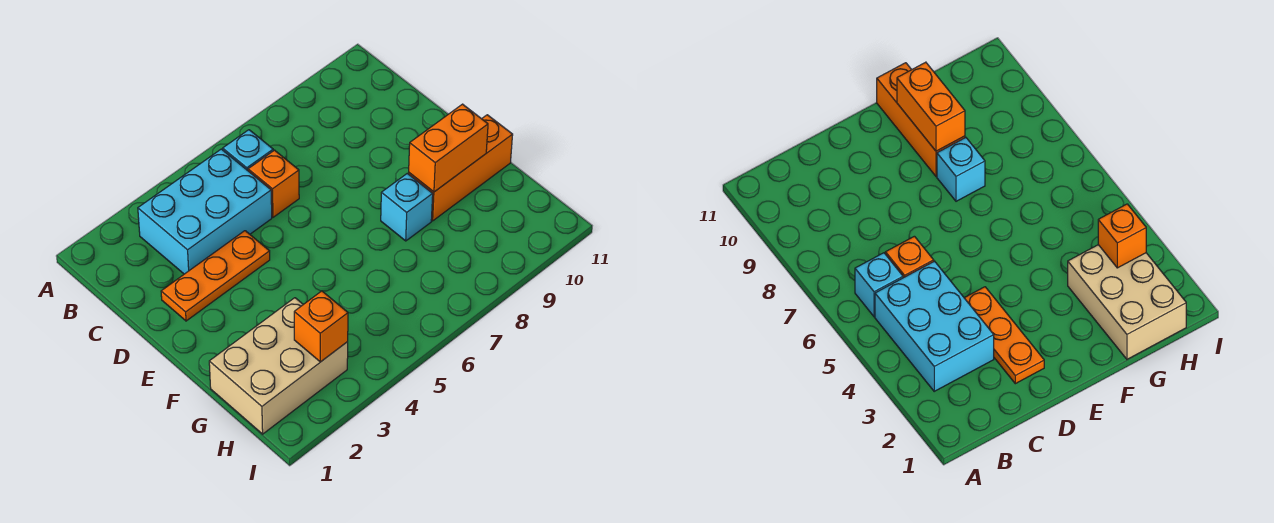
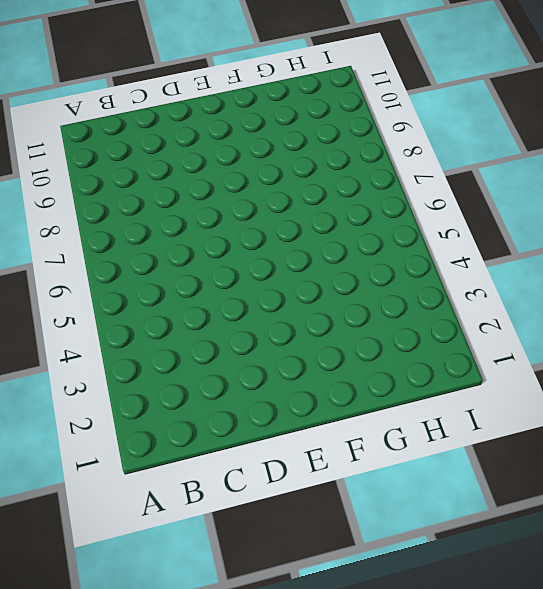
none -> cyan 2x3 brick [138,149,272,274]
none -> cyan 1x1 brick [223,130,273,170]

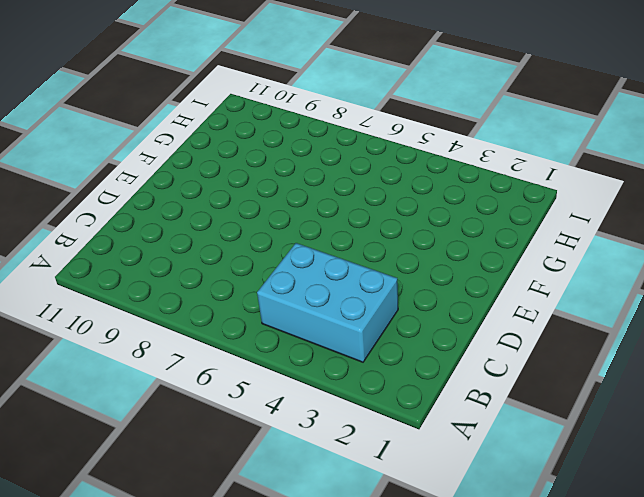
none -> cyan 1x1 brick [223,130,273,170]
none -> orange 1x1 brick [248,150,299,217]

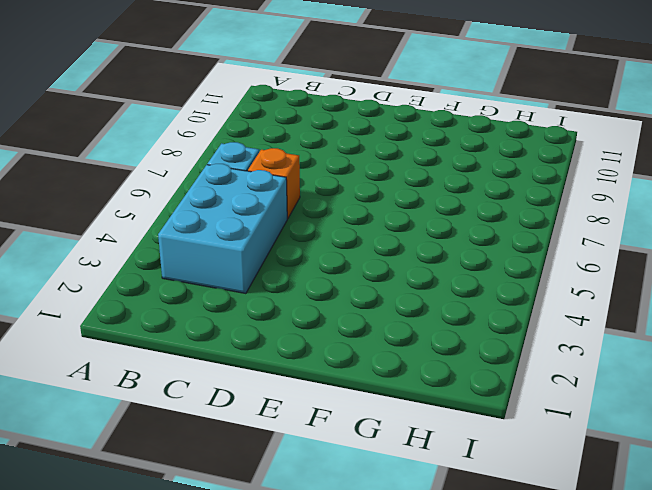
none -> orange 1x3 plate [161,231,270,321]
none -> cyan 1x1 brick [381,173,433,241]

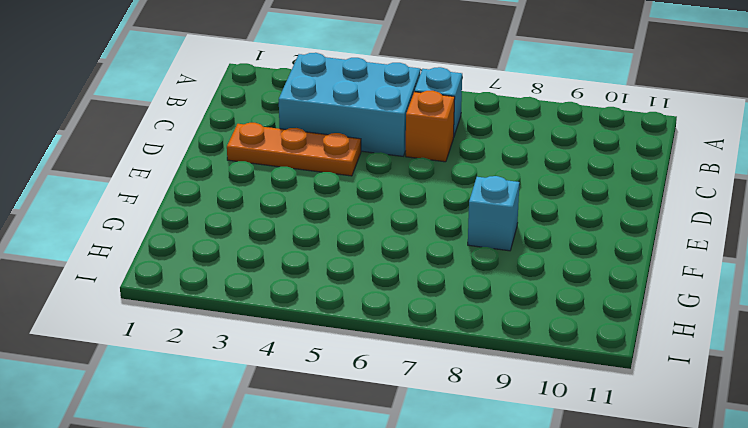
none -> orange 1x3 brick [409,115,513,221]
none -> tan 2x3 brick [209,298,348,434]

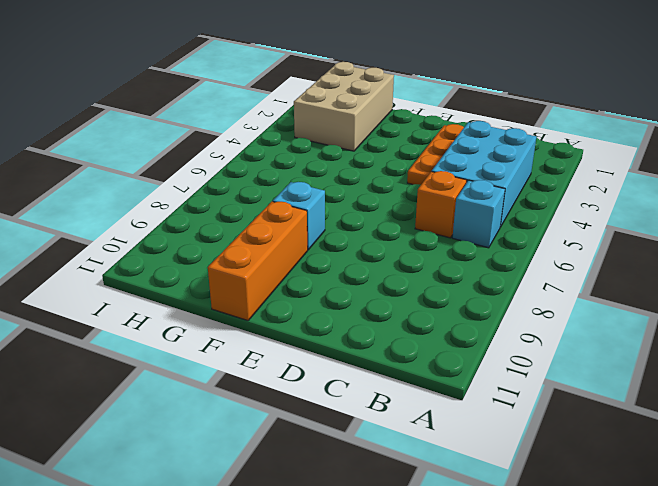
none -> orange 1x2 brick [409,104,488,192]
none -> orange 1x1 brick [294,291,348,362]

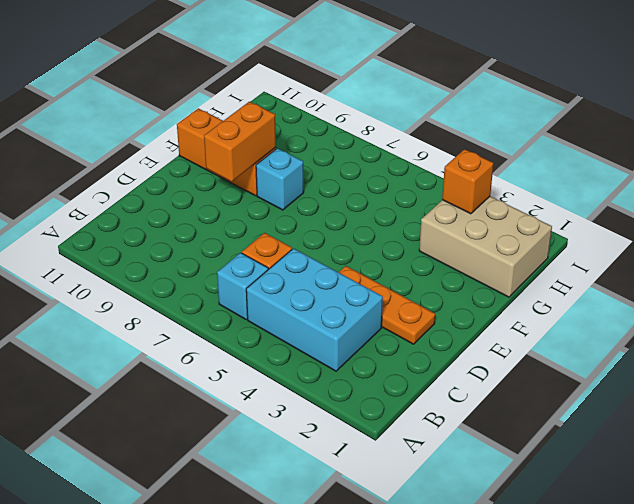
orange 1x2 brick [204,102,276,182] -> orange 1x2 brick turned to [409,104,488,192]

